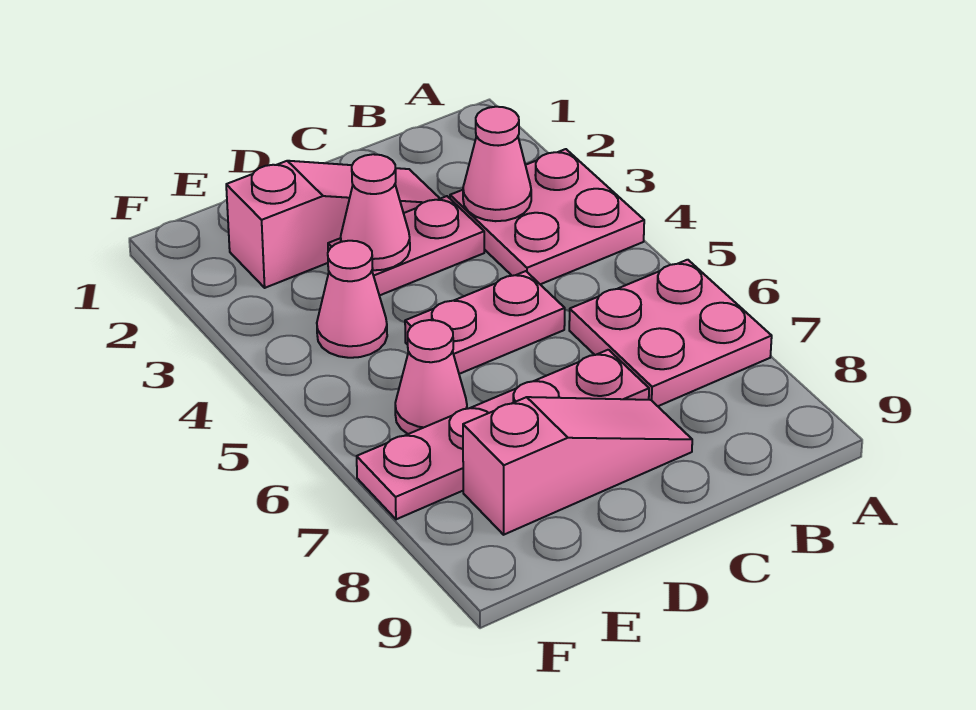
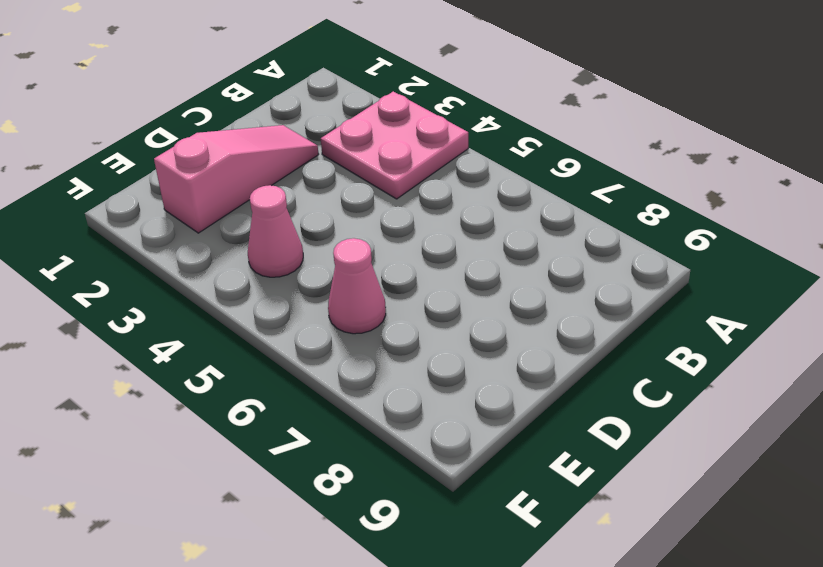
none -> pink 2x2 plate [569,260,772,406]
none -> pink 1x2 plate [328,196,484,296]

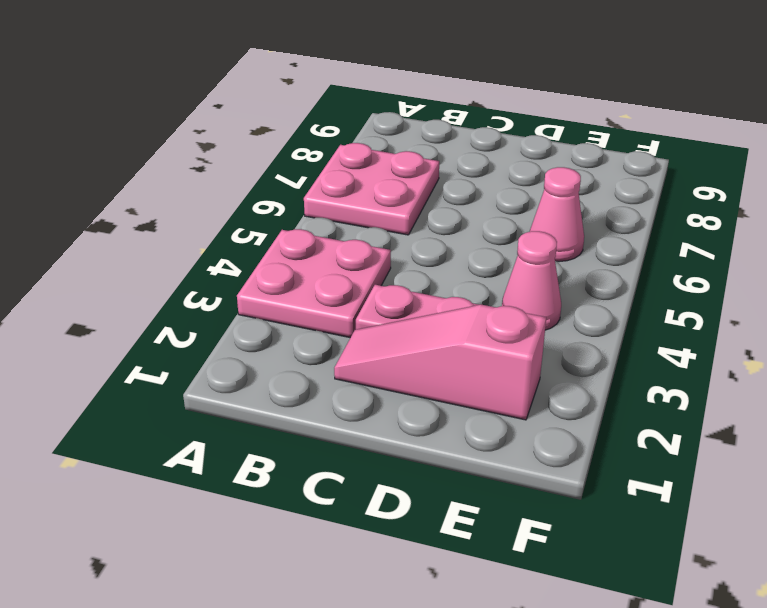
none -> pink 1x2 plate [405,271,565,374]
none -> pink 1x4 plate [357,350,649,519]

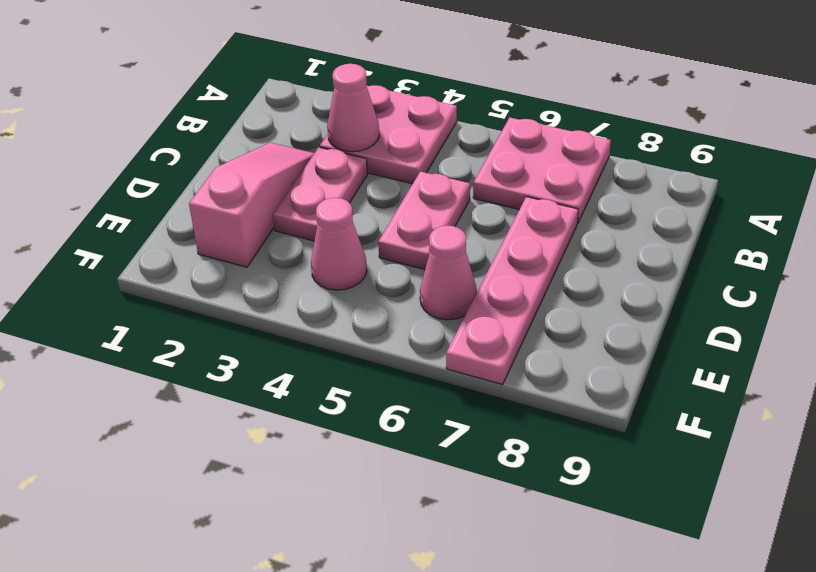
none -> pink 1x3 slope [463,397,692,535]
none -> pink 1x1 cone [341,154,410,270]

